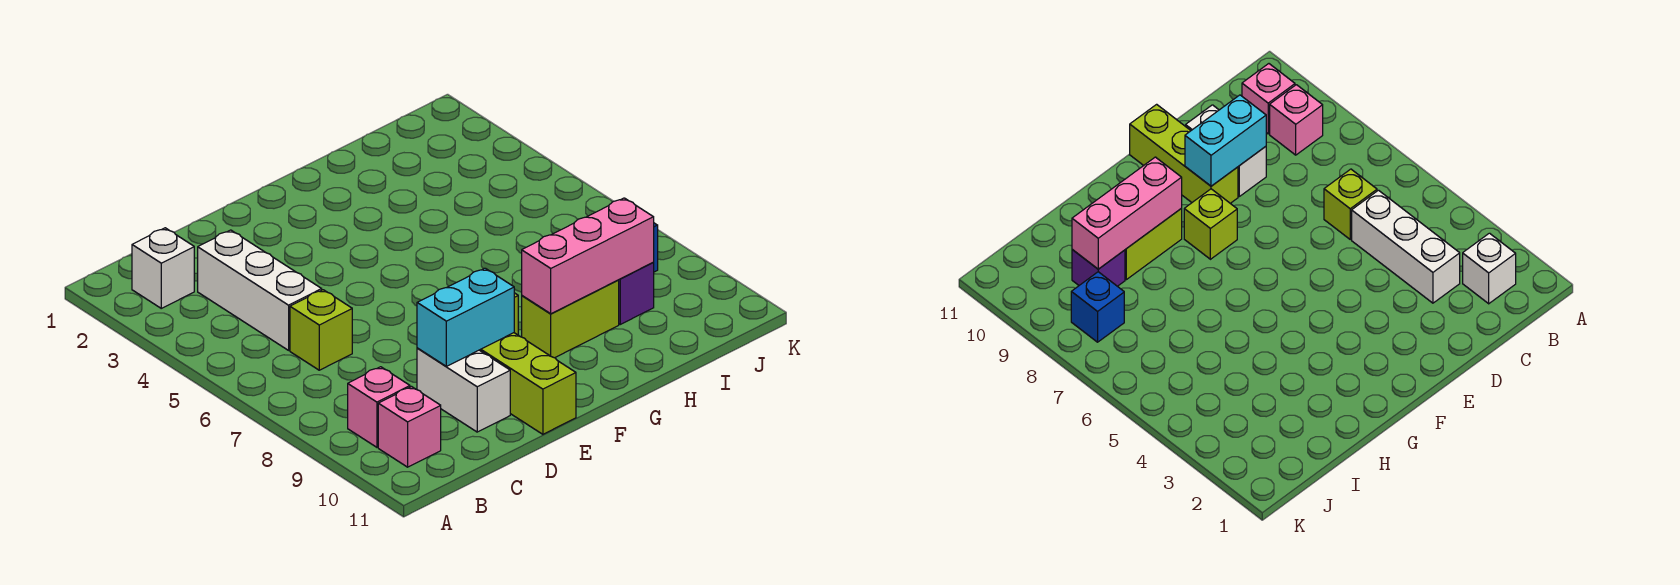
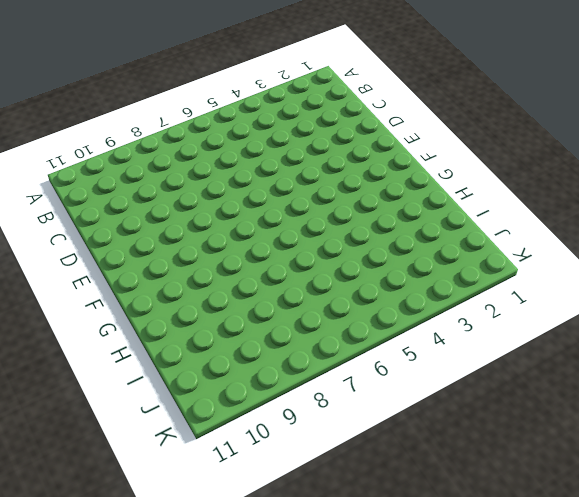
none -> white 1x1 brick [132,228,194,308]
none -> pink 1x1 brick [348,367,410,447]
none -> pink 1x1 brick [378,387,441,467]

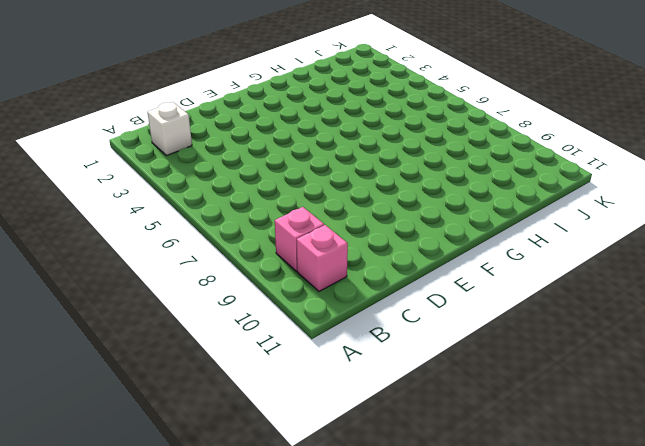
none -> white 1x3 brick [198,230,322,350]
none -> lime 1x1 brick [290,290,352,370]
none -> white 1x2 brick [417,348,510,432]

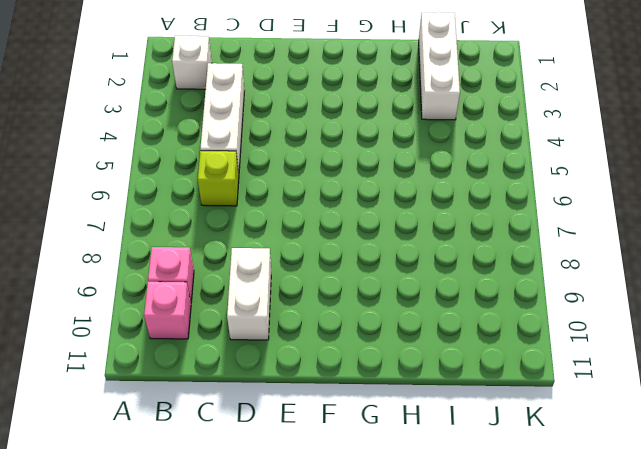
white 1x3 brick [419,12,460,120] -> none
none -> lime 1x3 brick [480,333,576,434]
none -> lime 1x1 brick [1184,189,1237,259]
none -> lime 1x2 brick [522,280,619,358]

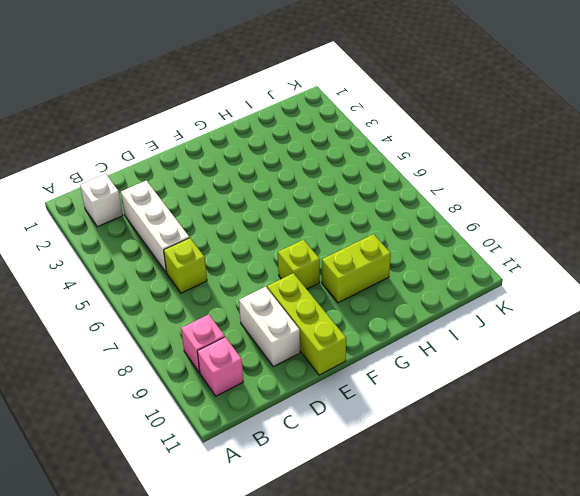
none -> purple 1x1 brick [619,263,654,324]
none -> blue 1x1 brick [1071,272,1124,342]
none -> cyan 1x2 brick [417,268,514,366]

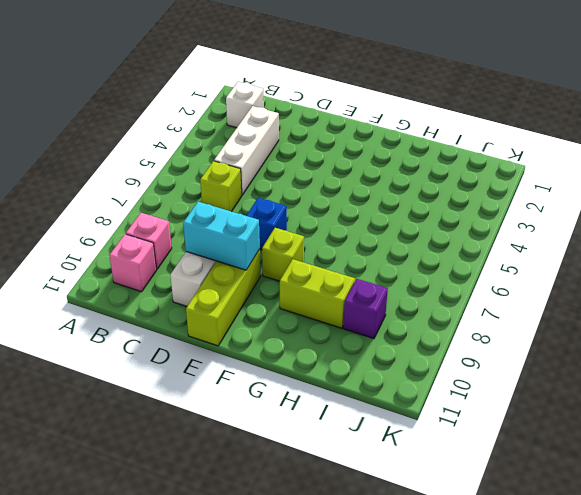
blue 1x1 brick [246,198,287,250] -> blue 1x1 brick moved to [1071,272,1124,342]
none -> pink 1x3 brick [522,198,654,314]

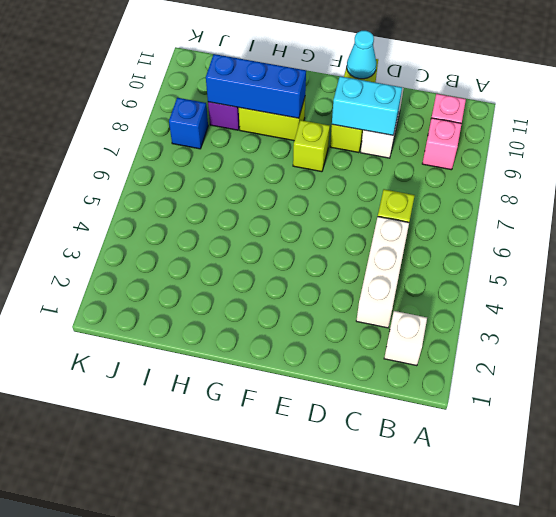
cyan 1x1 cone [347,31,376,79] -> none
blue 1x3 brick [206,54,306,118] -> pink 1x3 brick [522,198,654,314]

